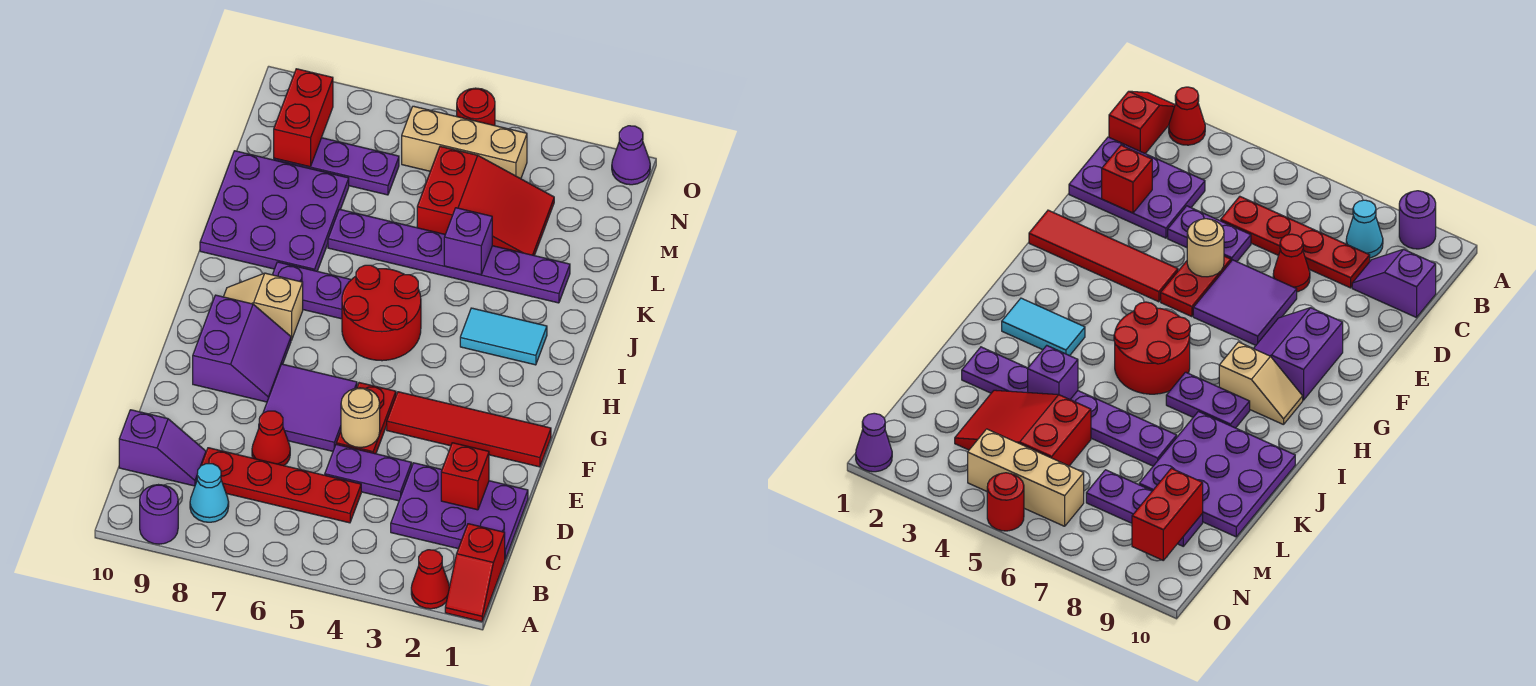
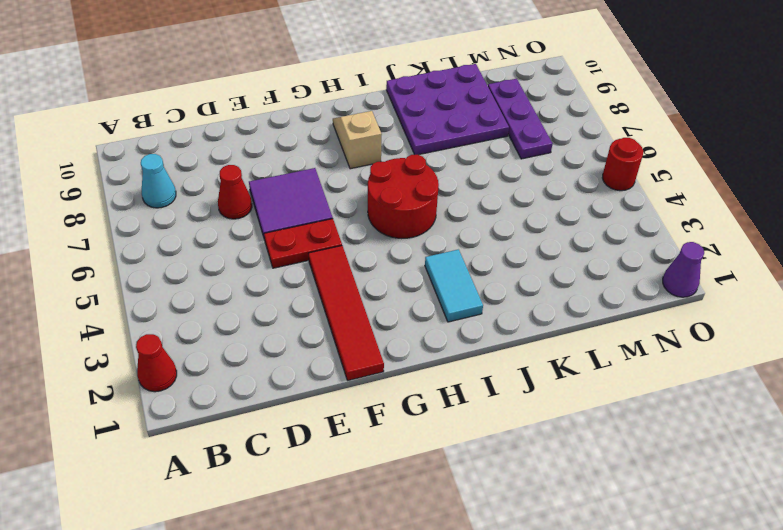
none -> red 1x2 slope [445,524,505,622]
none -> purple 1x1 round brick [140,485,178,544]
none -> purple 2x3 plate [391,463,528,559]

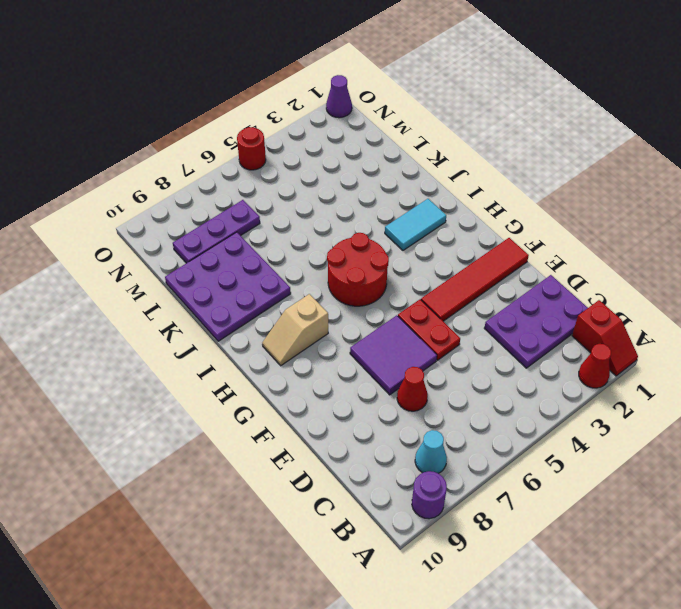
none -> red 1x4 plate [201,448,361,523]
none -> purple 1x2 slope [119,410,206,486]
none -> purple 1x2 plate [325,444,412,501]

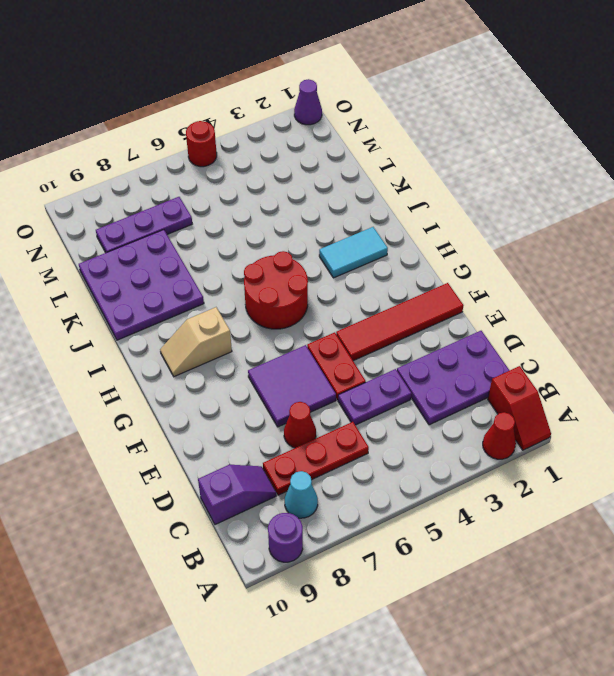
red 1x3 plate [263,422,369,495] -> red 1x4 plate [201,448,361,523]
none -> purple 2x2 slope [193,295,291,402]
none -> purple 1x2 plate [273,262,351,319]
none -> purple 1x6 plate [328,209,570,303]

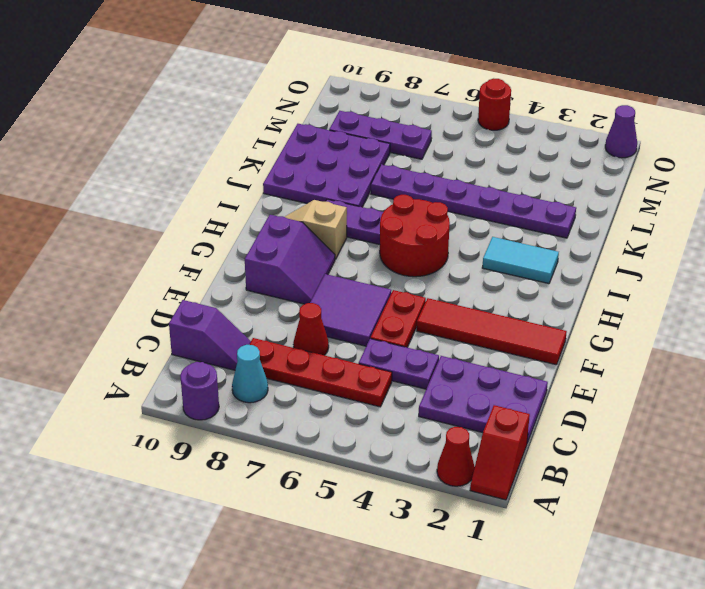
none -> red 2x3 slope [417,146,554,256]
none -> tan 1x3 brick [402,106,527,179]
none -> red 1x1 brick [441,443,489,510]

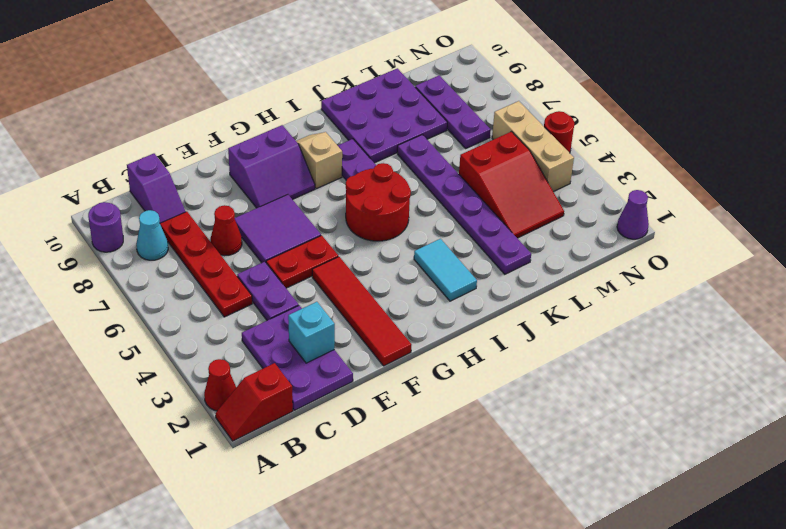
cyan 1x1 brick [288,302,335,363] -> red 1x1 brick [441,443,489,510]
none -> tan 1x1 round brick [341,388,380,448]
none -> purple 1x1 brick [444,208,492,275]
none -> red 1x2 brick [274,69,333,167]

